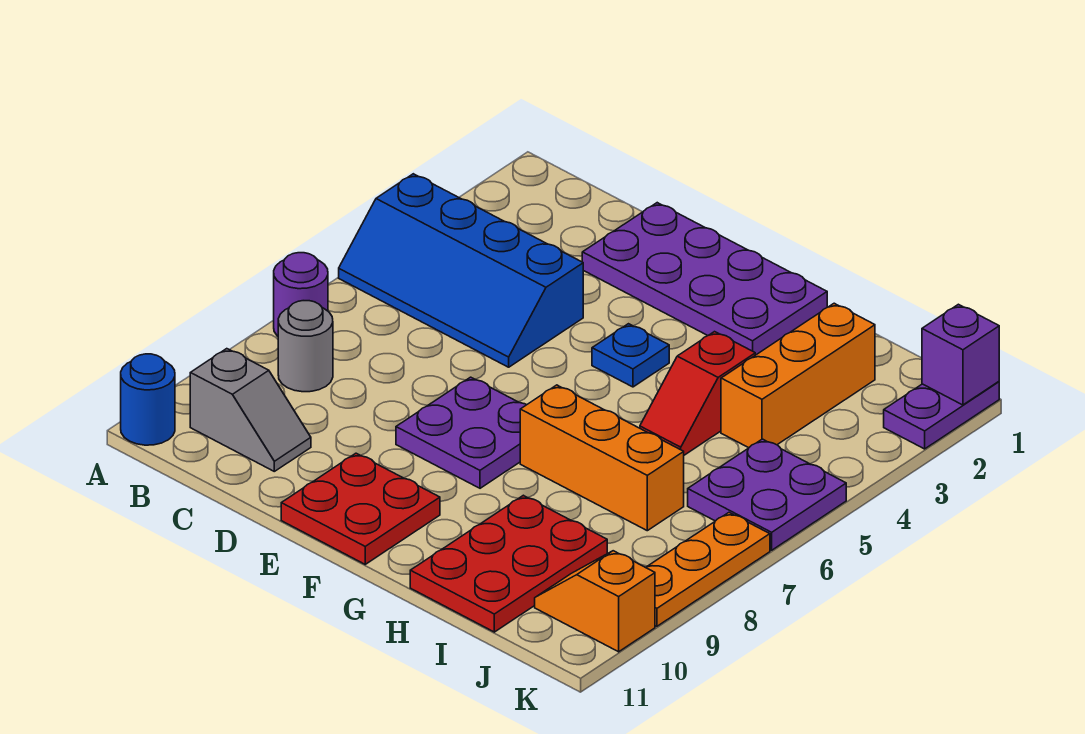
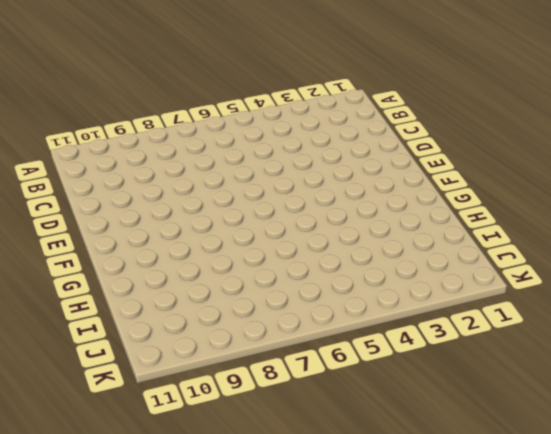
none -> blue 2x4 slope [339,174,583,367]
none -> purple 1x1 round brick [274,253,328,336]
none -> blue 1x1 round brick [121,354,175,445]

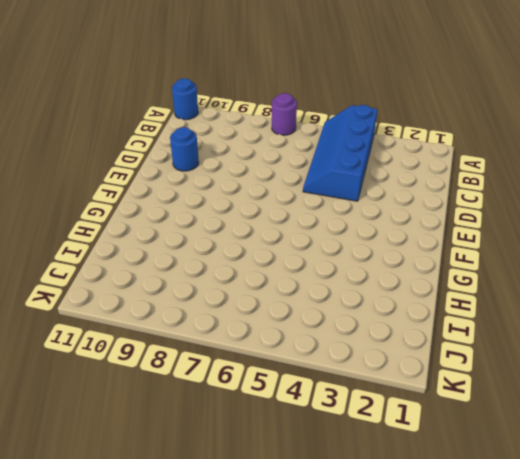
blue 1x1 round brick [170,127,199,171] -> none
none -> grey 1x1 round brick [278,301,333,392]
none -> grey 1x2 slope [190,349,311,471]
none -> purple 2x4 plate [582,203,827,355]

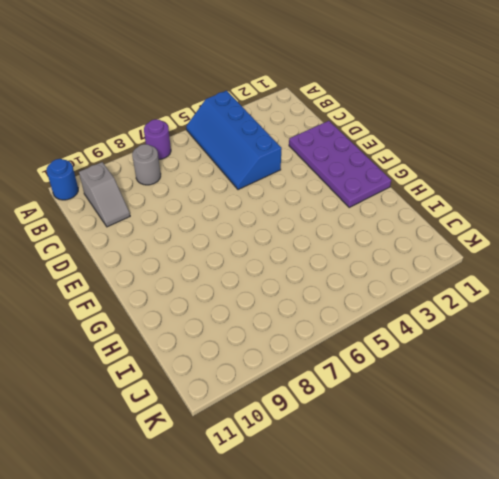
none -> purple 2x2 plate [396,377,526,488]
none -> red 2x2 plate [281,453,440,564]
none -> blue 1x1 plate [592,324,669,387]

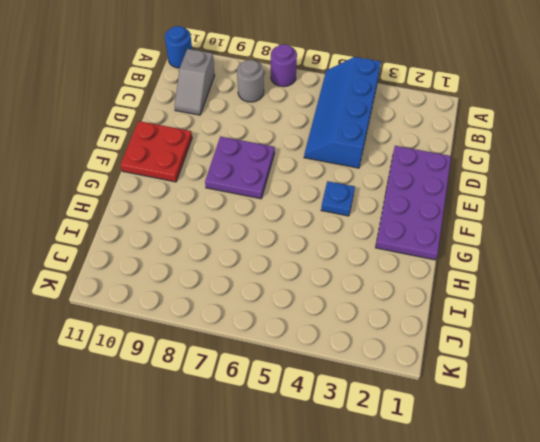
none -> orange 1x3 brick [520,385,684,531]
none -> red 1x2 slope [640,332,755,455]
none -> red 2x3 plate [410,495,607,632]

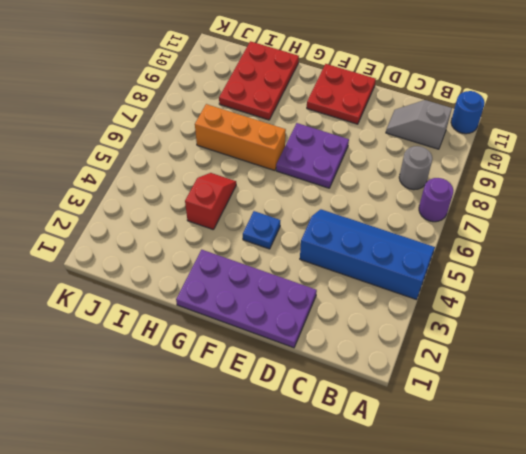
none -> orange 1x3 brick [721,303,875,448]
none -> purple 2x2 plate [688,439,846,550]
none -> orange 1x2 slope [535,551,655,652]

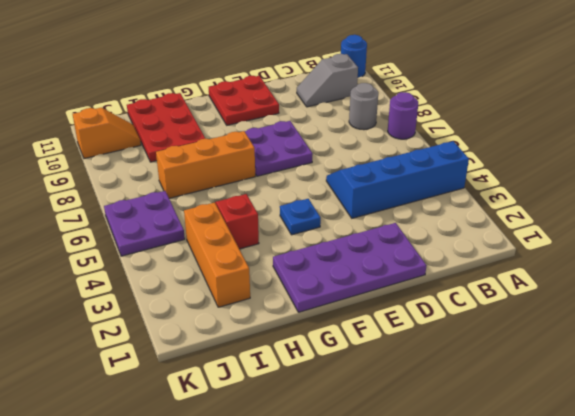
none -> purple 1x2 plate [884,382,999,449]
none -> orange 1x3 plate [646,513,770,626]
none -> purple 1x1 brick [922,304,999,405]

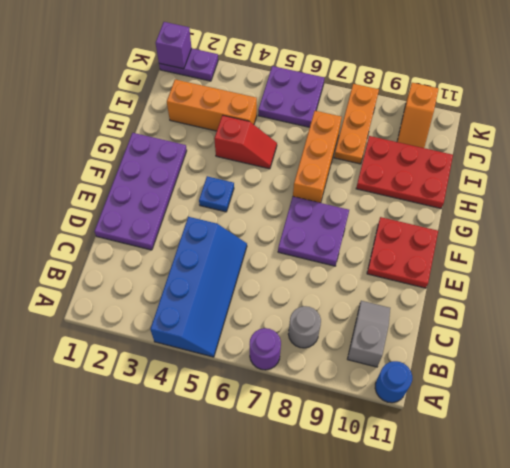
orange 1x3 plate [334,84,379,164] -> orange 1x3 plate turned to [646,513,770,626]

